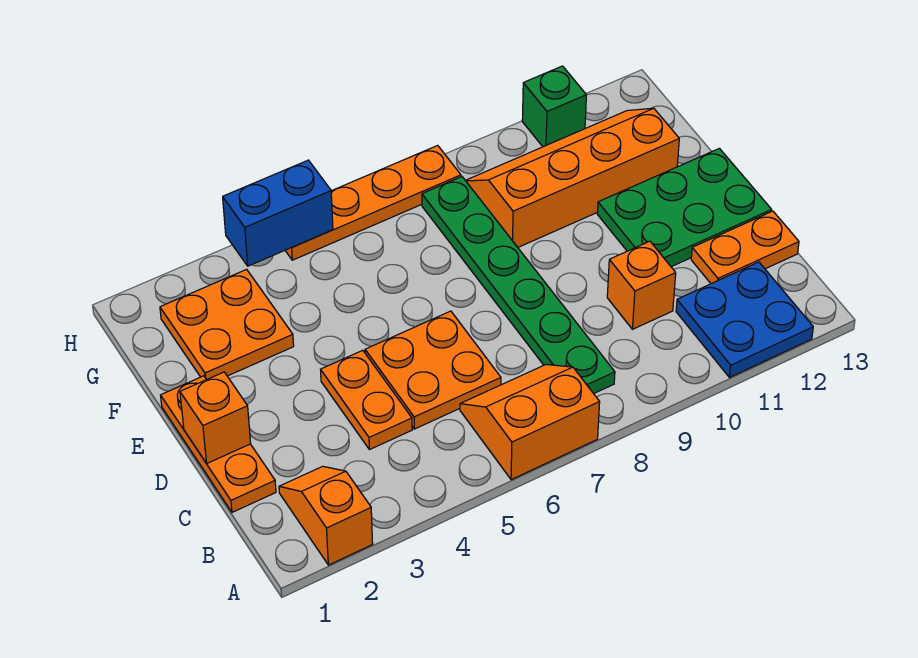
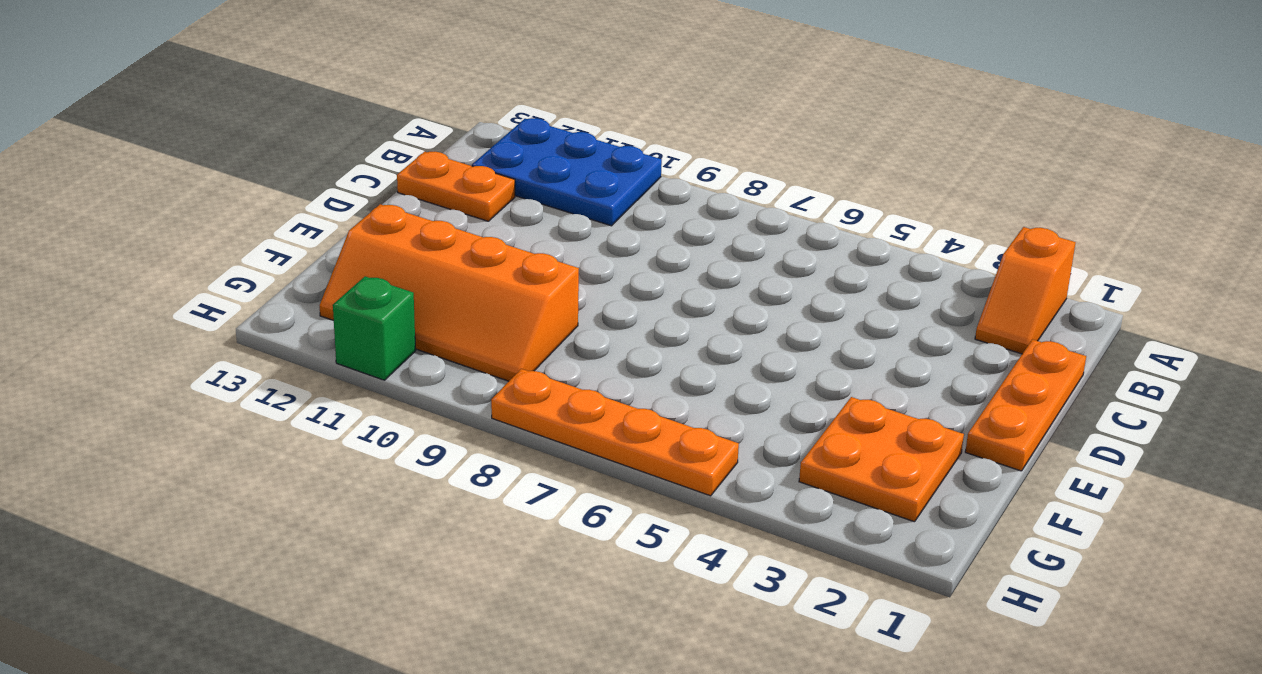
blue 2x3 plate [472,118,662,226] -> blue 2x2 plate [676,262,813,377]
none -> orange 2x2 slope [460,365,600,480]
none -> green 1x6 plate [422,177,615,394]
none -> orange 1x2 plate [320,350,412,450]

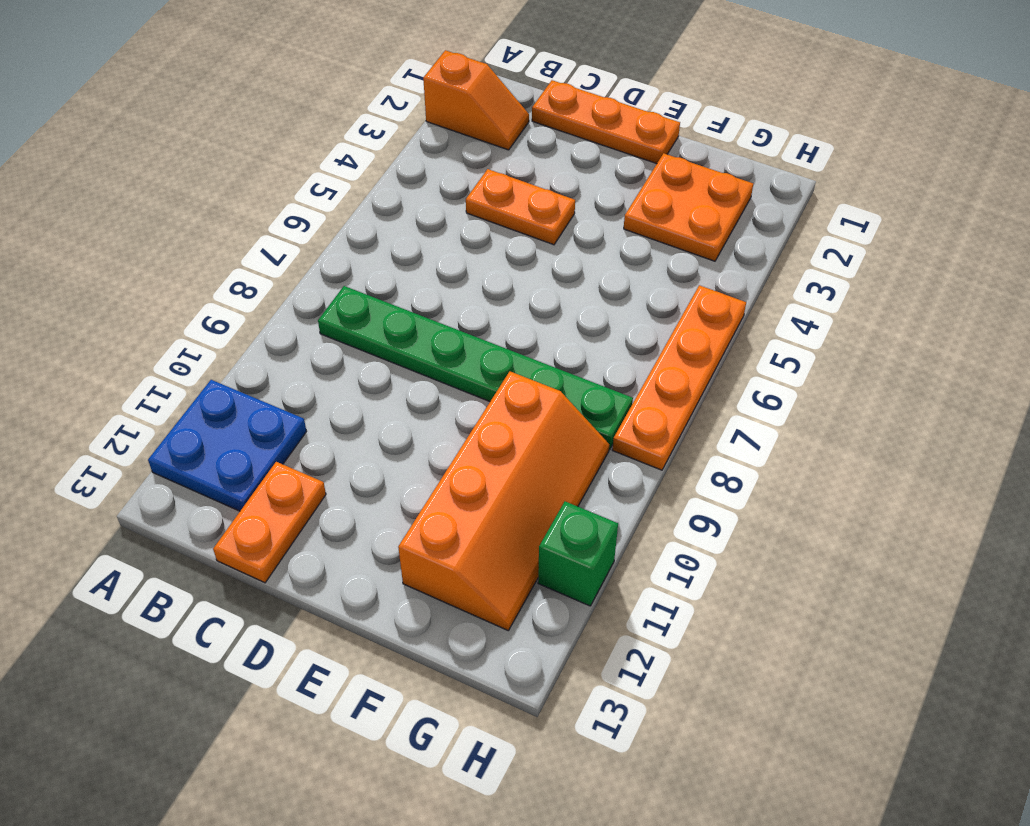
none -> orange 2x2 slope [460,365,600,480]
none -> orange 2x2 plate [365,311,501,429]
none -> orange 1x1 brick [607,241,676,329]

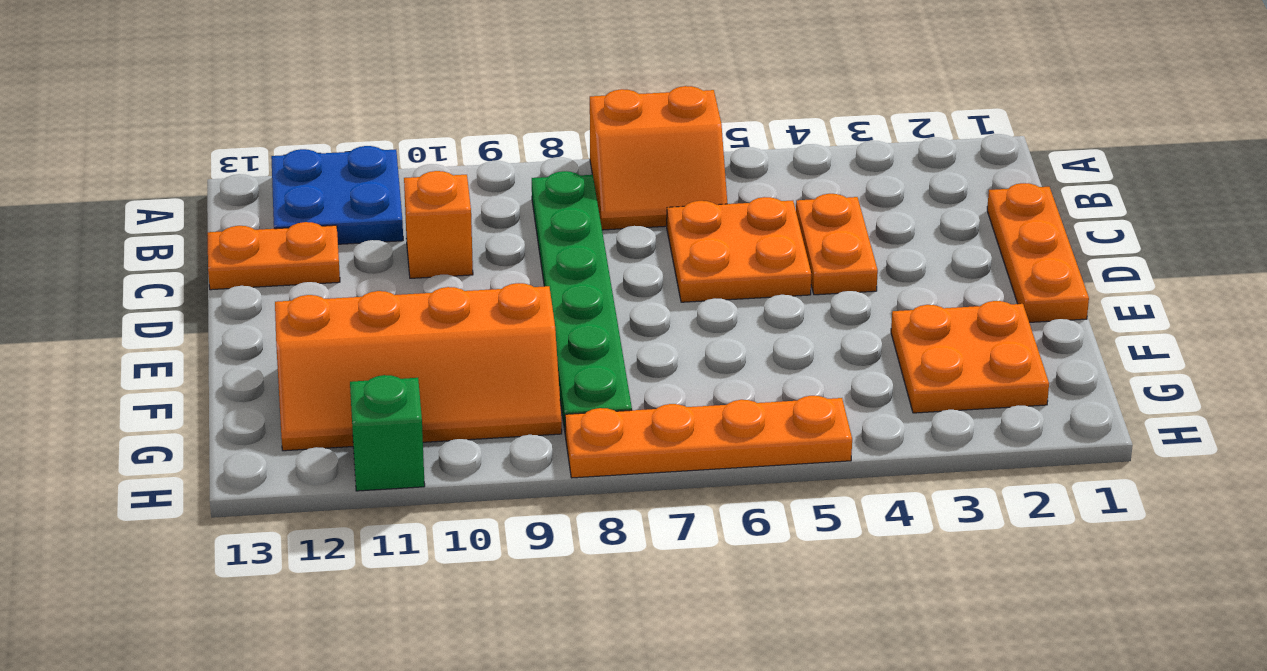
none -> orange 1x2 slope [279,466,373,565]
none -> green 2x3 plate [597,148,772,267]
none -> orange 1x1 brick [180,372,251,463]

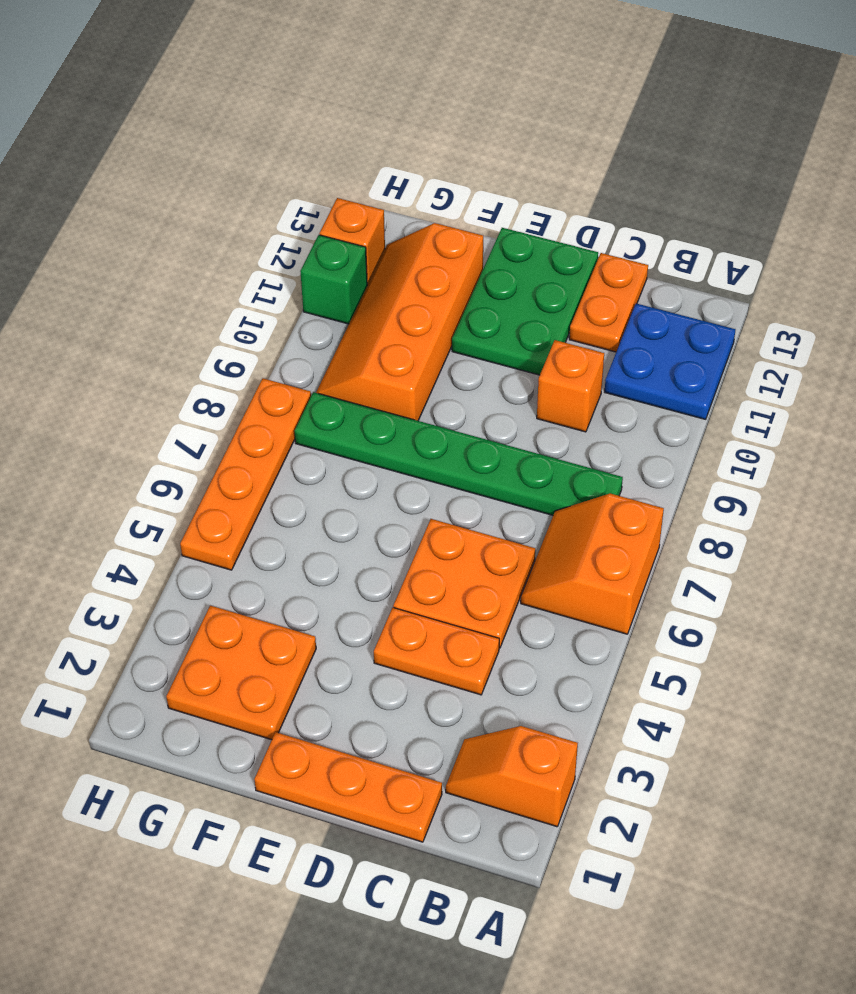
orange 1x1 brick [319,198,385,285] -> orange 1x1 brick moved to [180,372,251,463]
none -> blue 1x2 brick [223,160,333,266]

